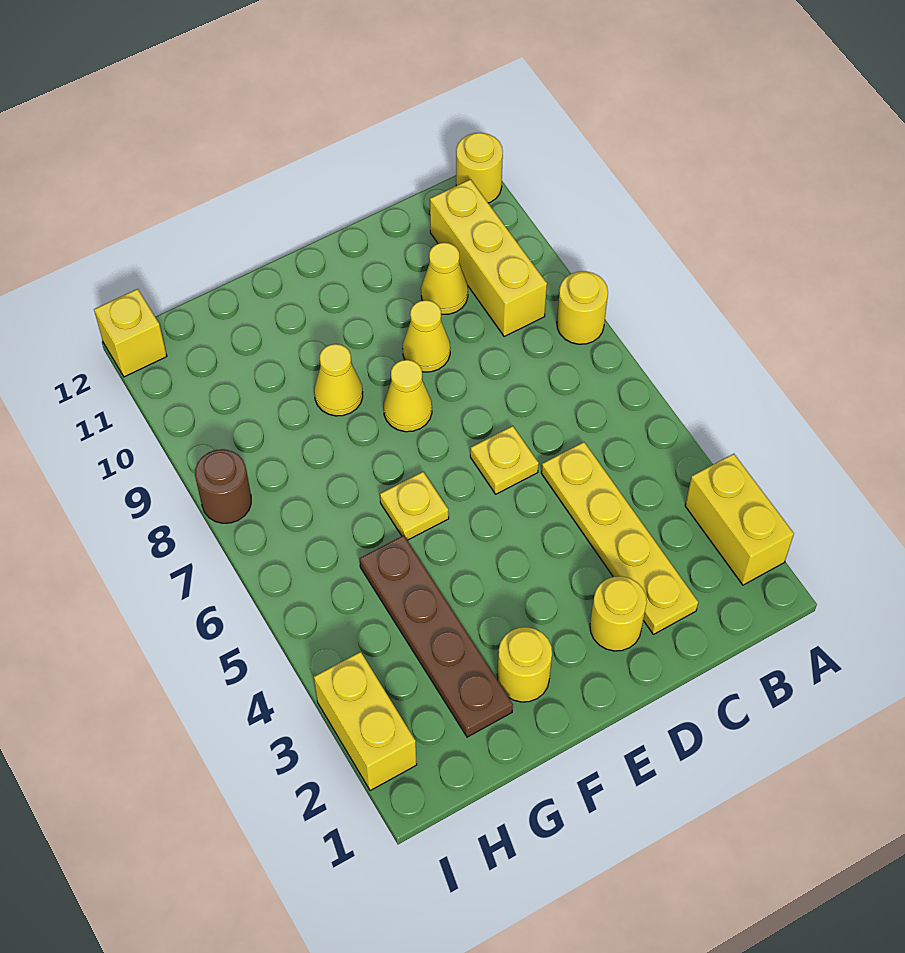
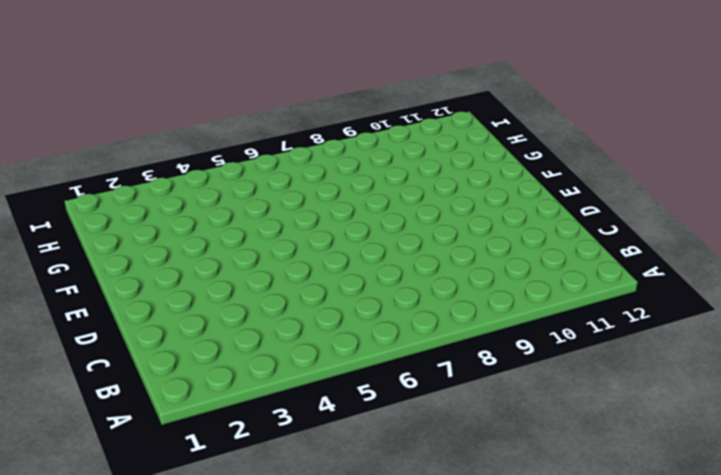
none -> yellow 1x2 brick [685,454,794,585]
none -> yellow 1x1 round brick [557,271,608,344]
none -> yellow 1x1 round brick [456,133,503,203]

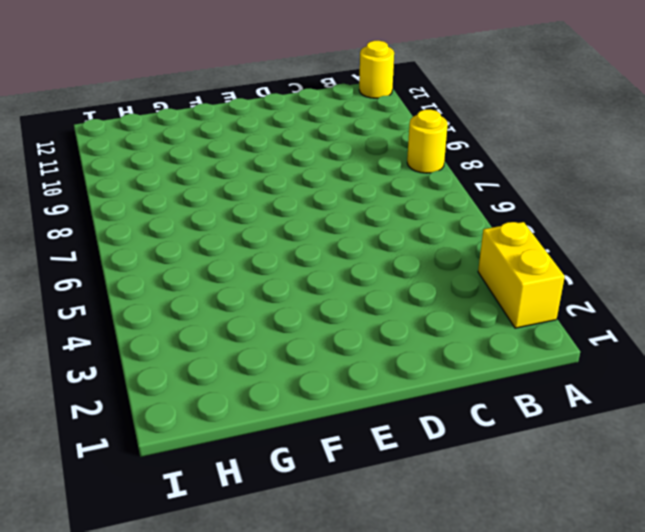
none -> yellow 1x3 brick [430,179,547,336]
none -> yellow 1x4 plate [541,442,698,634]
none -> yellow 1x1 cone [421,243,468,314]

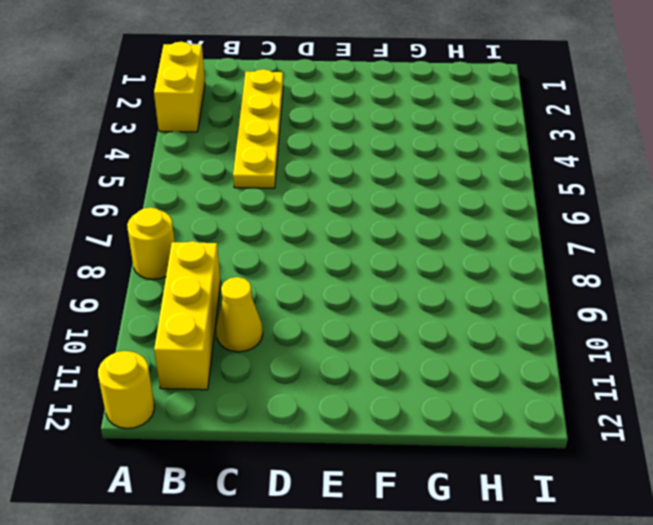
none -> yellow 1x1 round brick [590,576,647,651]
none -> yellow 1x1 plate [470,426,539,494]
none -> yellow 1x1 cone [403,300,450,372]

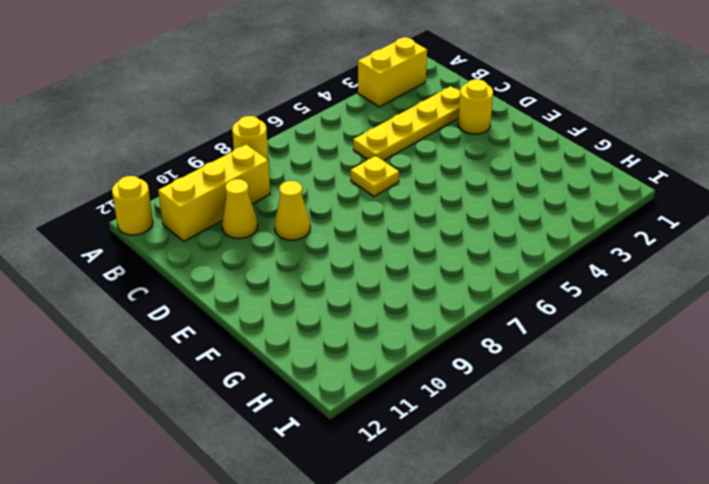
none -> yellow 1x1 cone [384,360,432,432]
none -> yellow 1x1 round brick [497,627,552,702]
none -> yellow 1x1 plate [380,472,449,540]

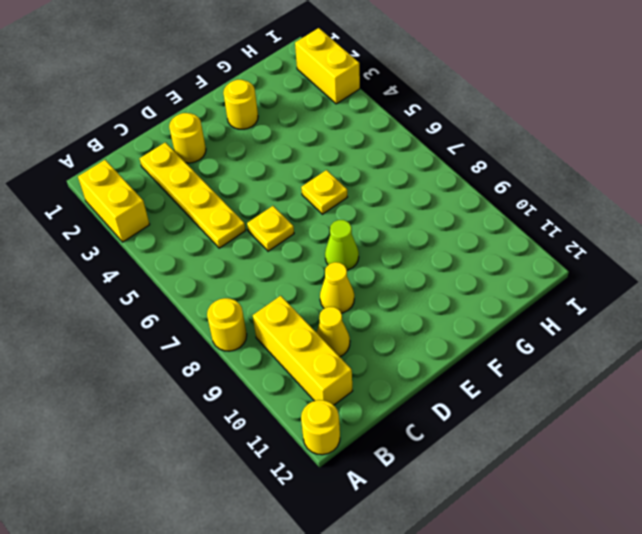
lime 1x1 cone [325,220,359,270] -> yellow 1x1 cone [384,360,432,432]
none -> yellow 1x1 cone [314,344,363,416]
none -> brown 1x4 plate [360,535,513,737]
none -> brown 1x1 round brick [195,449,251,523]

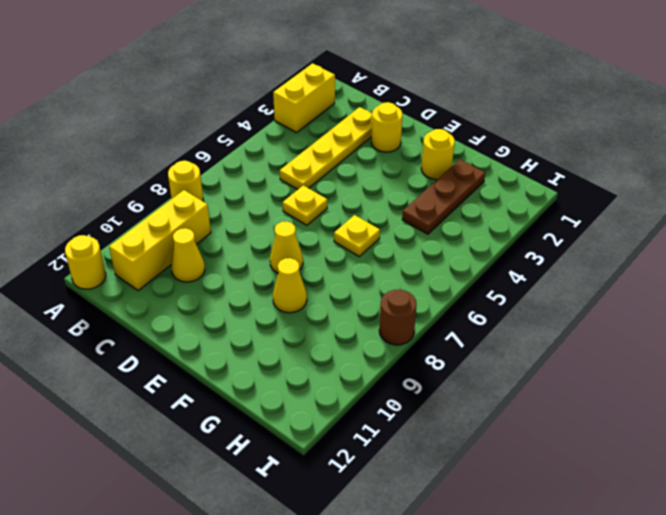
brown 1x3 plate [402,160,485,234] -> brown 1x4 plate [360,535,513,737]
none -> yellow 1x1 cone [403,300,450,372]
none -> yellow 1x2 brick [314,652,417,791]
none -> yellow 1x1 brick [94,289,167,377]

